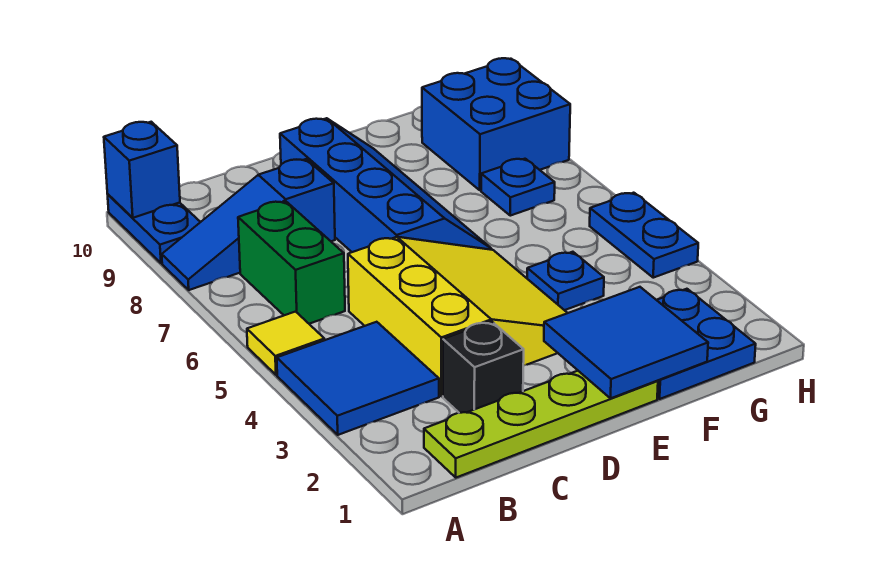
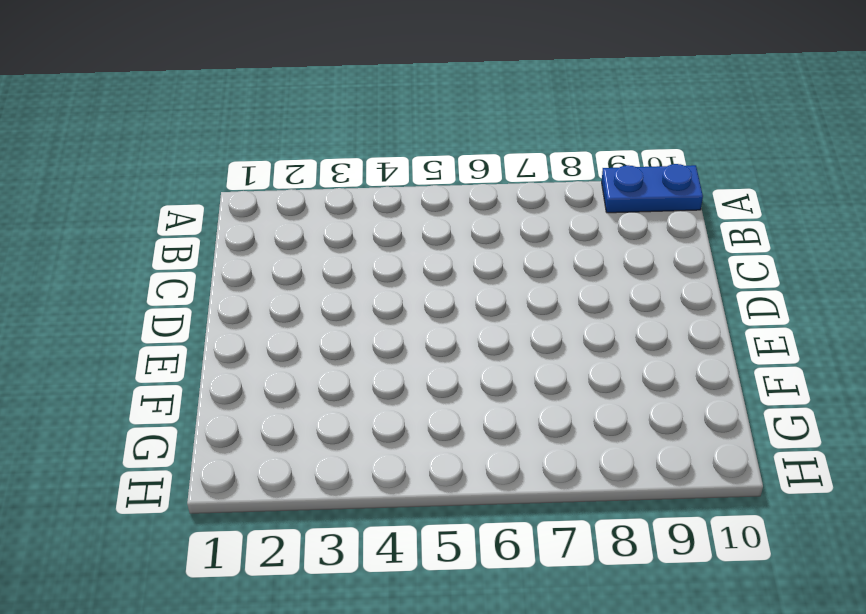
none -> blue 2x2 tile [277,322,439,435]
none -> yellow 1x1 tile [247,312,325,375]
none -> blue 1x3 slope [162,159,335,290]

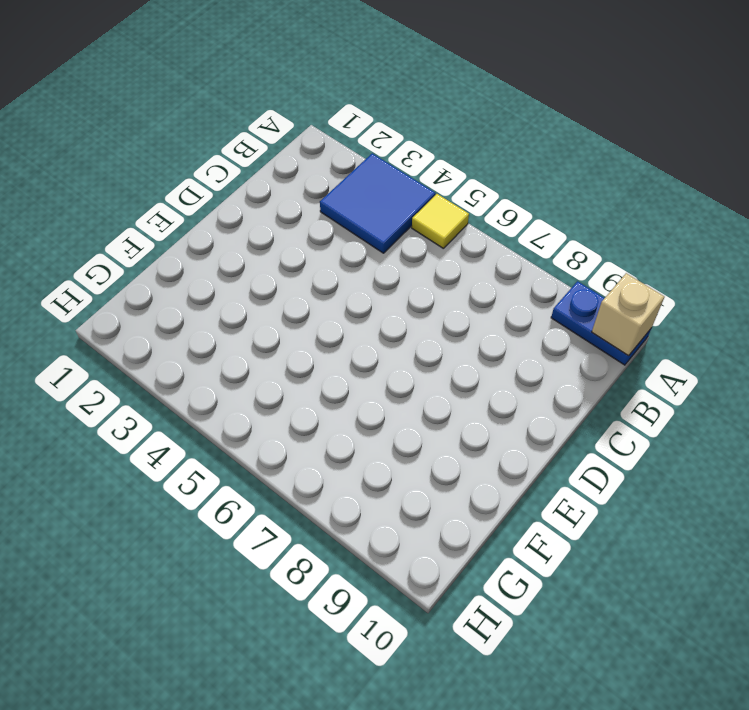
tan 1x1 brick [592,273,664,356] -> blue 1x1 brick [104,122,180,218]
none -> blue 1x3 slope [162,159,335,290]
none -> lime 1x4 plate [424,371,658,478]
none -> green 1x2 brick [238,201,345,324]

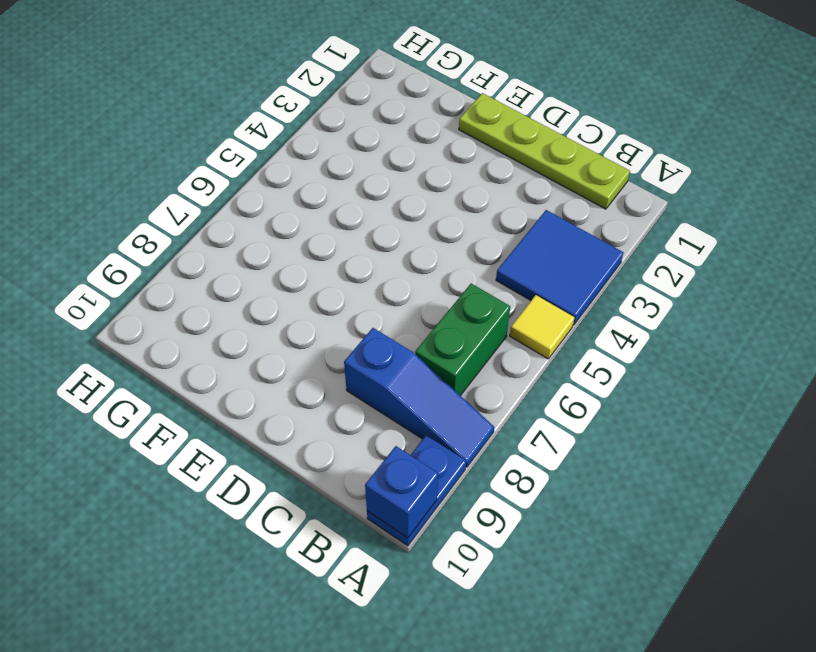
none -> black 1x1 brick [443,321,524,413]
none -> yellow 3x3 slope [348,237,567,396]
none -> blue 2x4 slope [280,118,492,252]

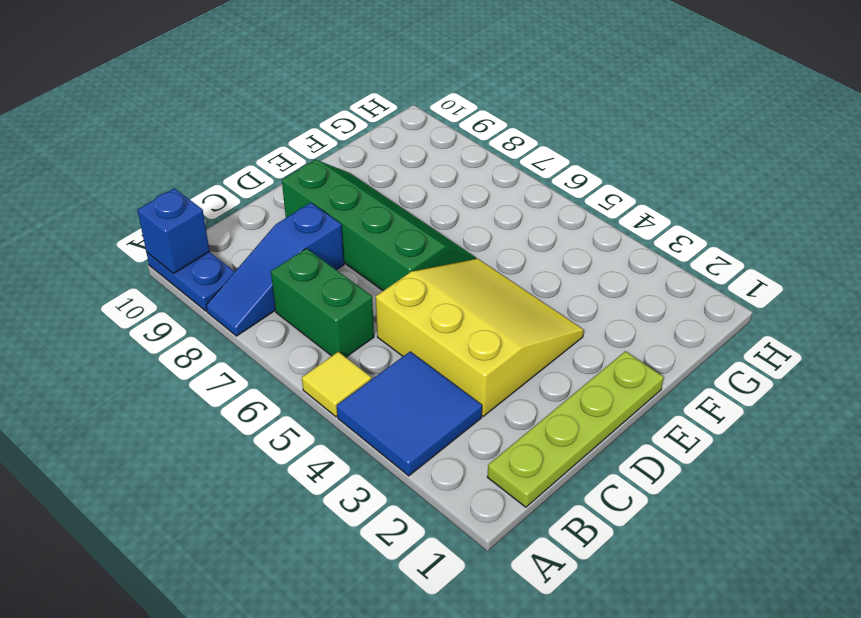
green 2x4 slope [282,160,476,291] -> blue 2x4 slope [280,118,492,252]
none -> black 1x1 brick [443,321,524,413]
none -> blue 2x2 plate [657,289,756,399]
none -> blue 1x1 plate [527,252,604,310]

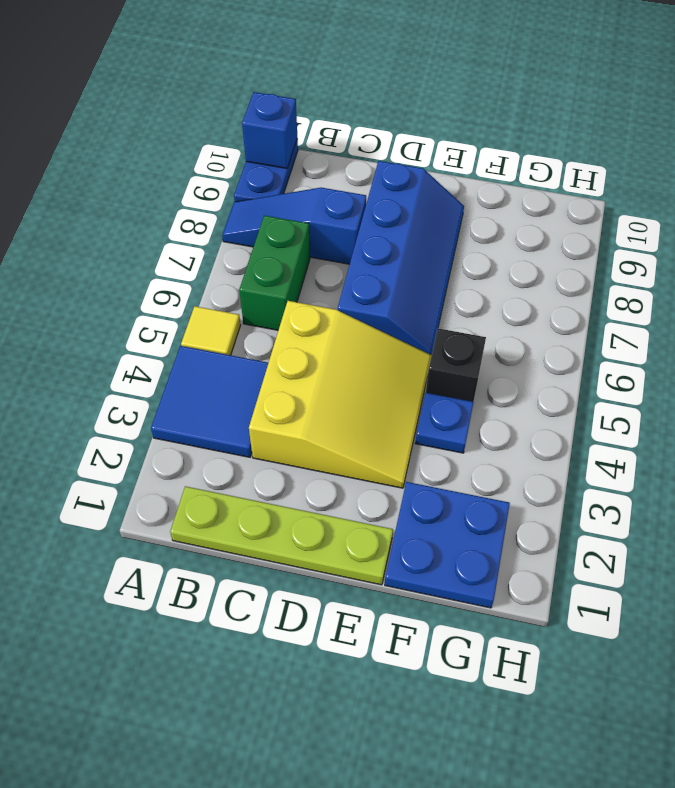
black 1x1 brick [426,328,486,402] -> black 1x1 brick moved to [443,321,524,413]
none -> blue 1x1 plate [481,159,555,216]
none -> blue 2x2 brick [422,58,570,190]
none -> blue 1x2 plate [590,193,698,278]

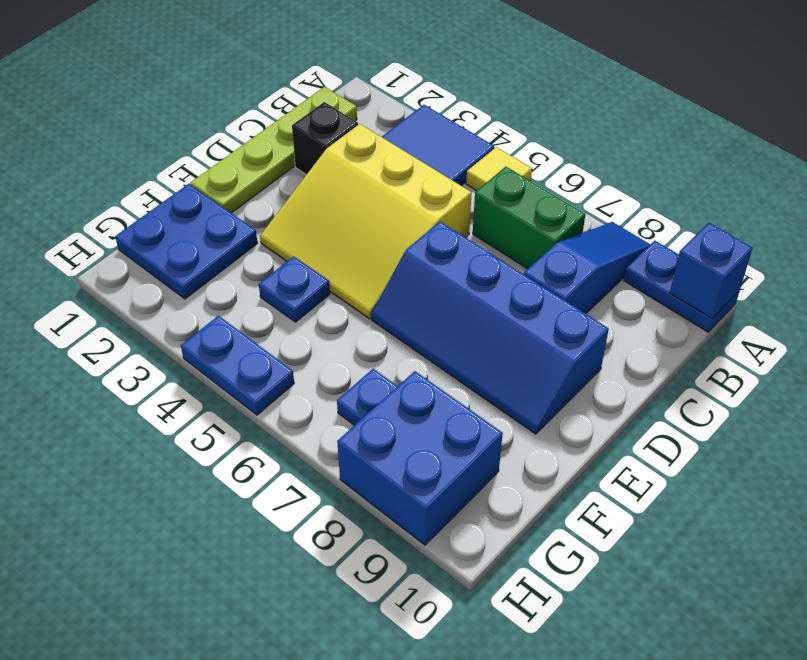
none -> blue 2x2 tile [544,287,708,398]

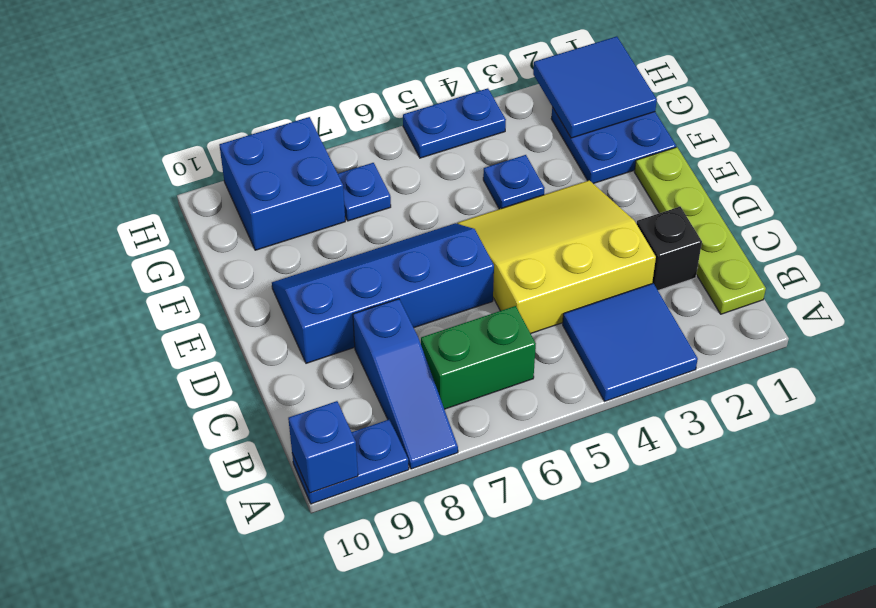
blue 2x2 tile [533,36,657,138] -> blue 2x2 tile moved to [544,287,708,398]
none -> yellow 1x1 tile [247,312,325,375]

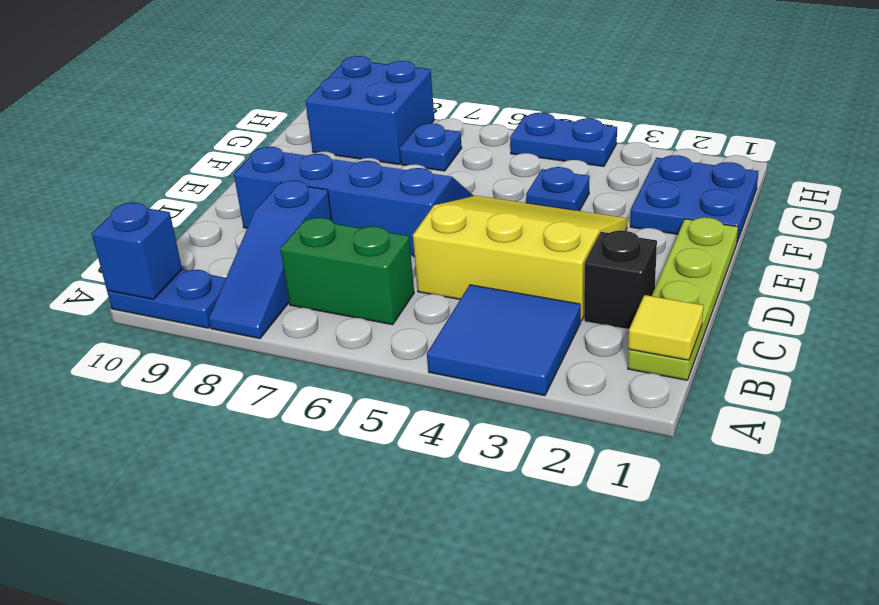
yellow 1x1 tile [628,295,703,360] -> yellow 1x1 tile moved to [247,312,325,375]
none -> blue 2x2 tile [544,287,708,398]

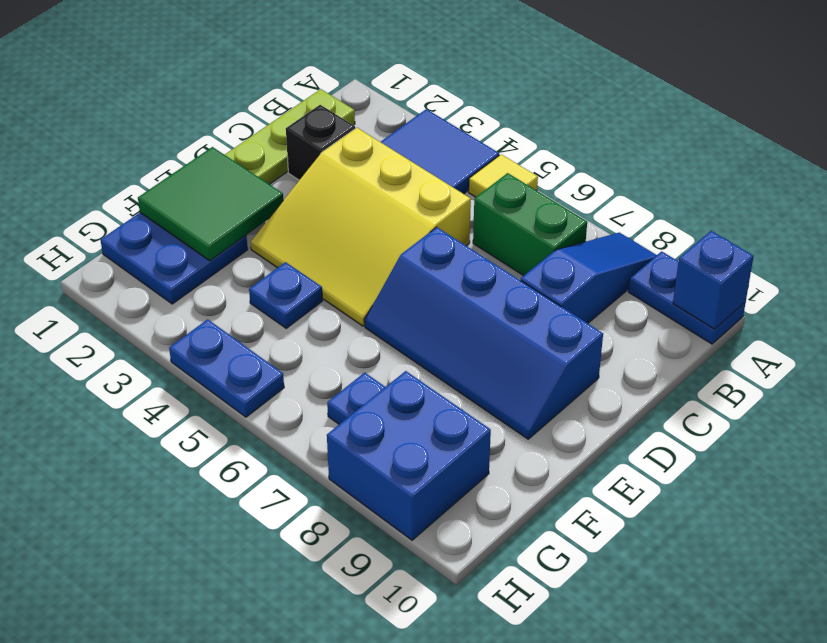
green 2x2 tile [138,147,283,261] -> blue 2x2 tile [544,287,708,398]

